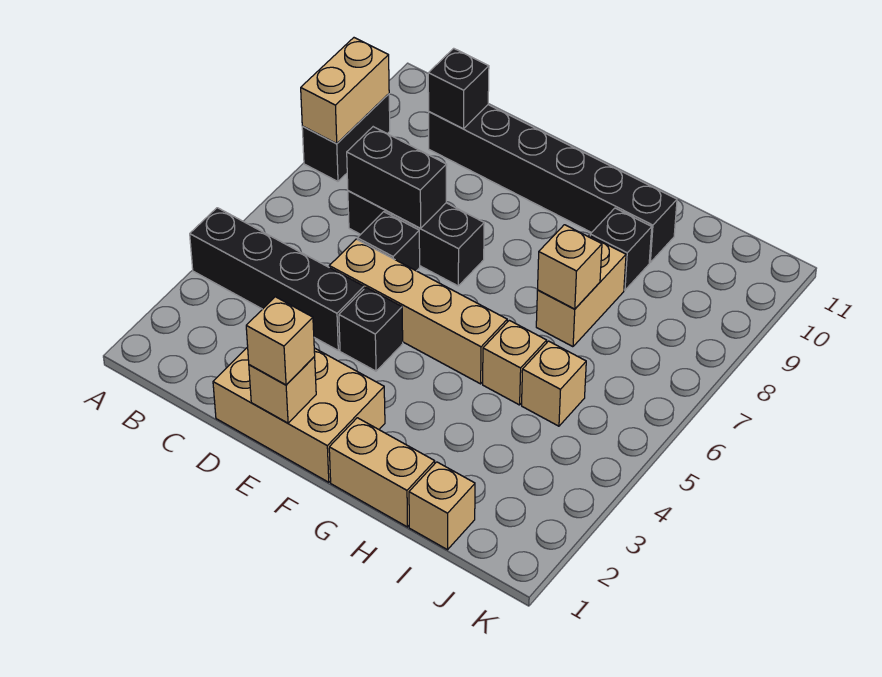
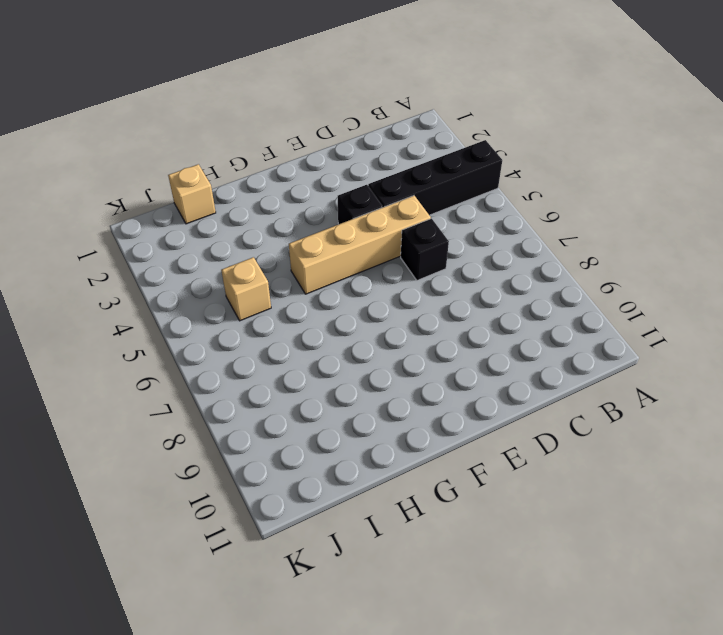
none -> black 1x2 brick [302,94,390,181]
none -> black 1x3 brick [348,191,484,286]
none -> black 1x6 brick [429,105,677,262]

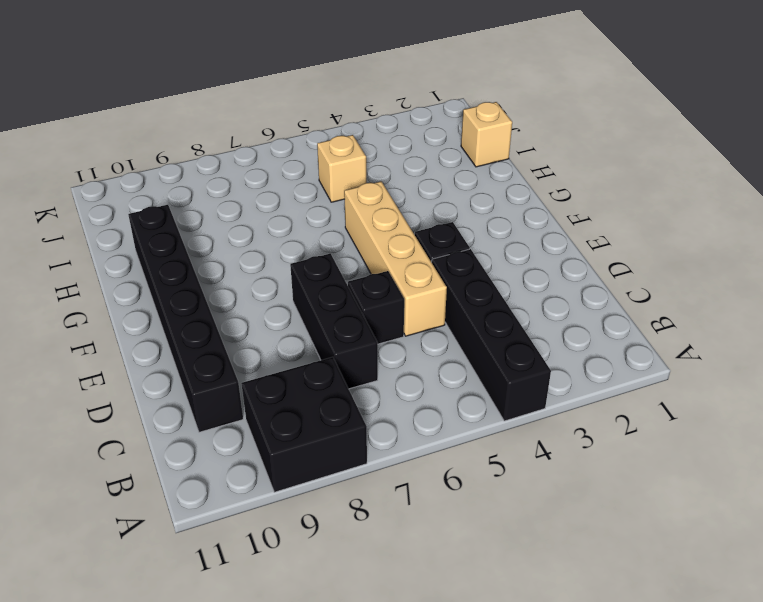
black 2x2 brick [241,357,367,492] -> black 1x2 brick [302,94,390,181]
none -> tan 2x3 brick [213,347,385,482]
none -> tan 1x2 brick [329,418,435,527]
none -> tan 1x1 brick [483,320,547,405]

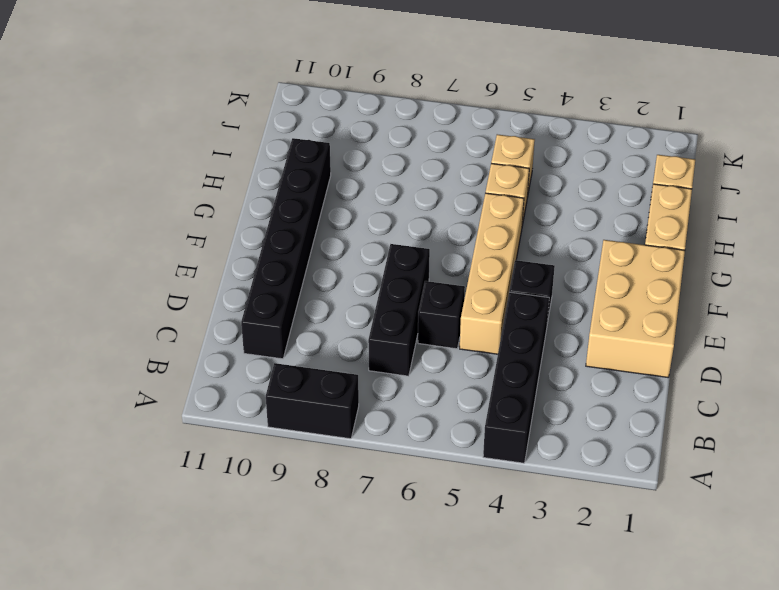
none -> tan 1x2 brick [536,236,626,347]
none -> black 1x1 brick [590,208,652,290]
none -> tan 1x2 brick [301,38,389,143]

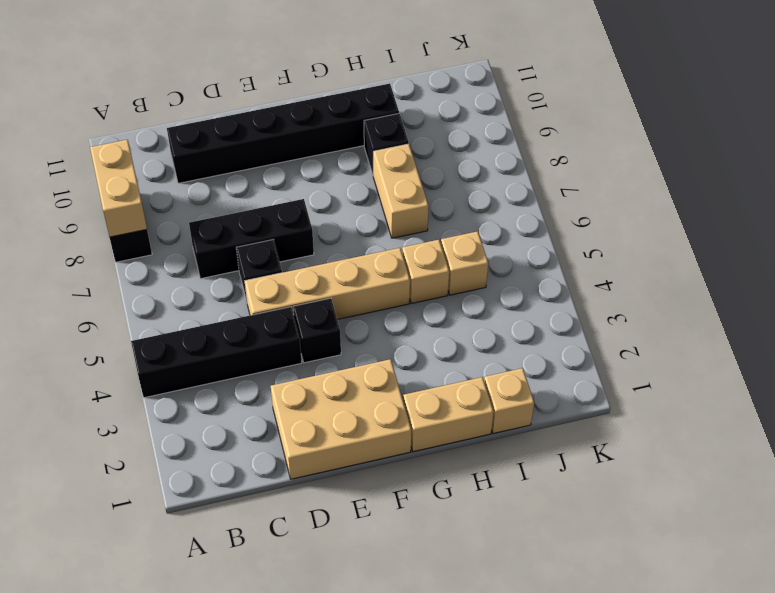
none -> black 1x2 brick [347,127,447,228]
none -> black 1x1 brick [428,48,489,129]
none -> tan 1x1 brick [249,357,316,423]

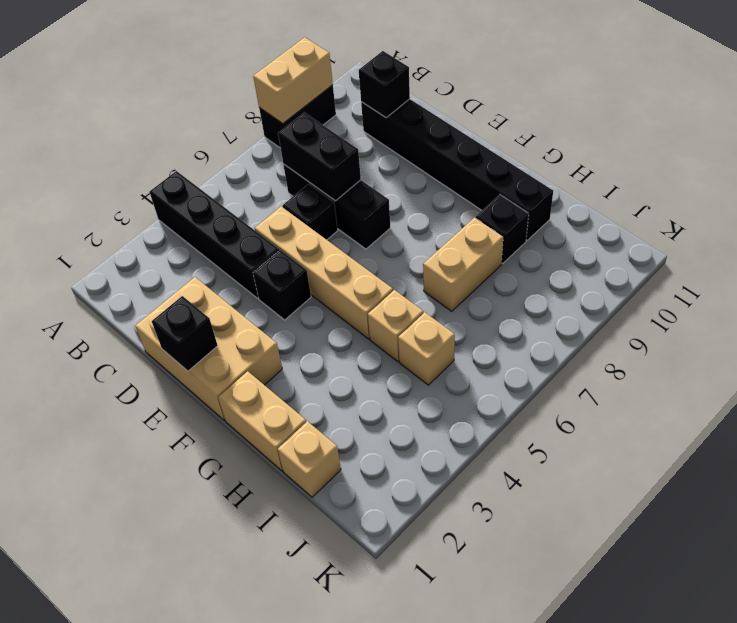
black 1x1 brick [152,296,218,371] -> tan 1x1 brick [249,357,316,423]
none -> tan 1x1 brick [538,225,602,309]
none -> tan 1x1 brick [246,297,315,385]

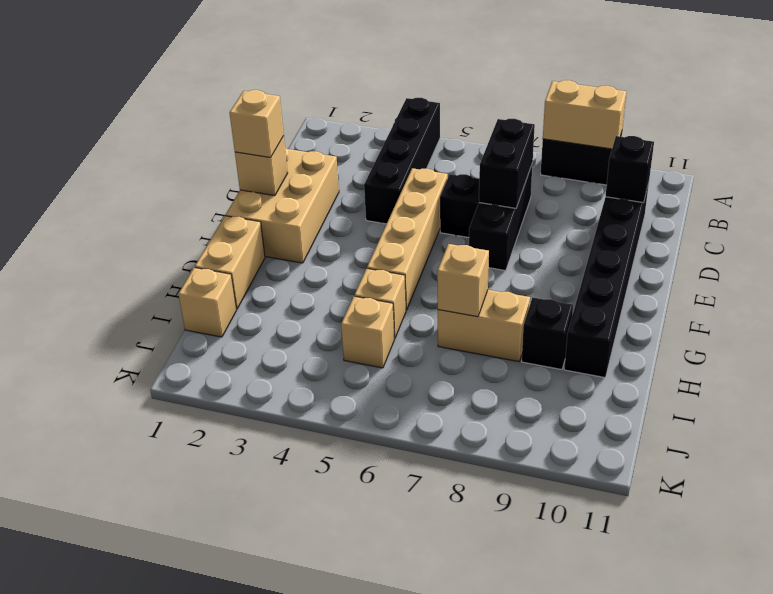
none -> black 1x1 brick [339,288,403,371]

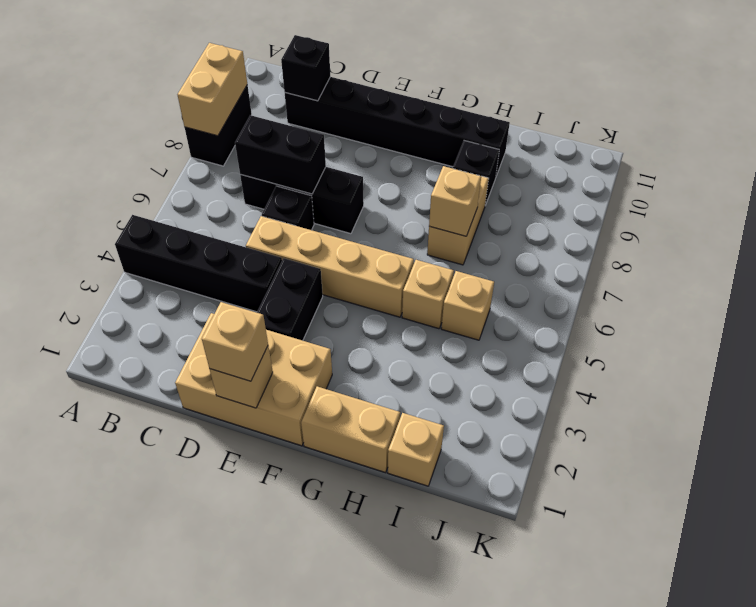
black 1x2 brick [257,258,323,341] -> black 1x1 brick [339,288,403,371]

